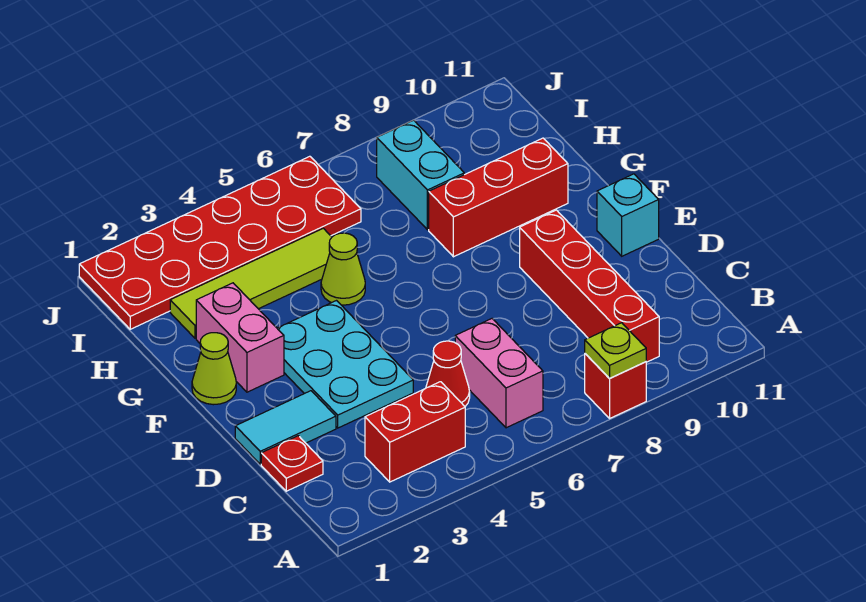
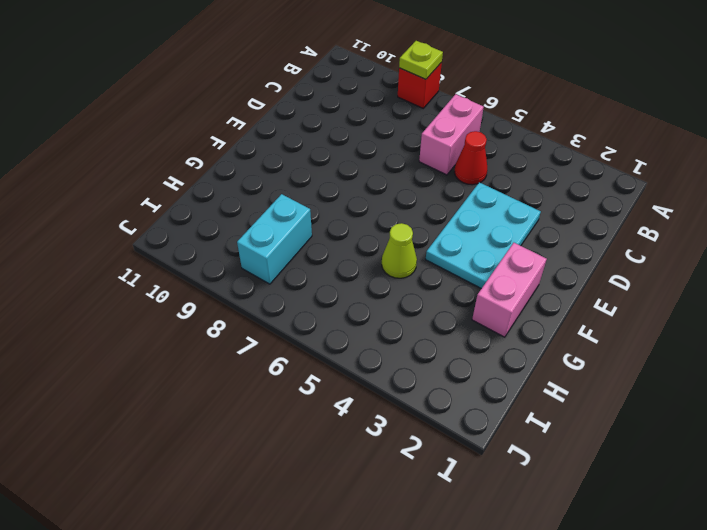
none -> red 1x2 brick [365,382,465,482]
none -> red 1x4 brick [520,210,659,362]
none -> red 1x1 plate [261,436,323,491]

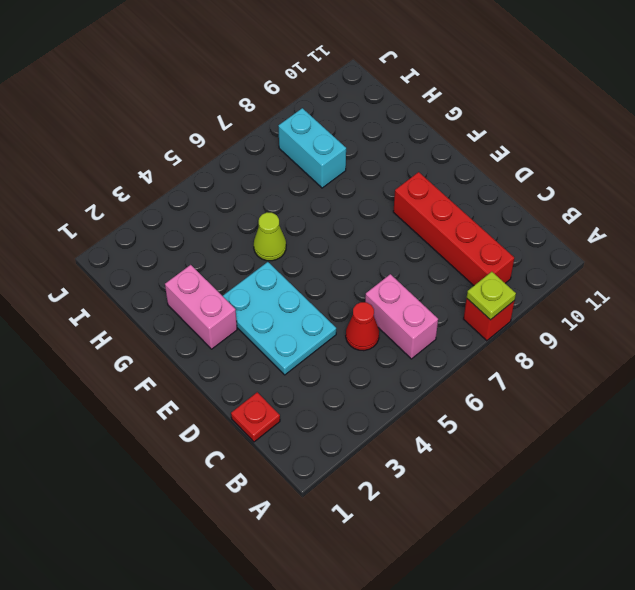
none -> red 1x2 brick [365,382,465,482]
none -> cyan 1x2 tile [235,391,336,464]
none -> cyan 1x1 brick [597,174,659,256]

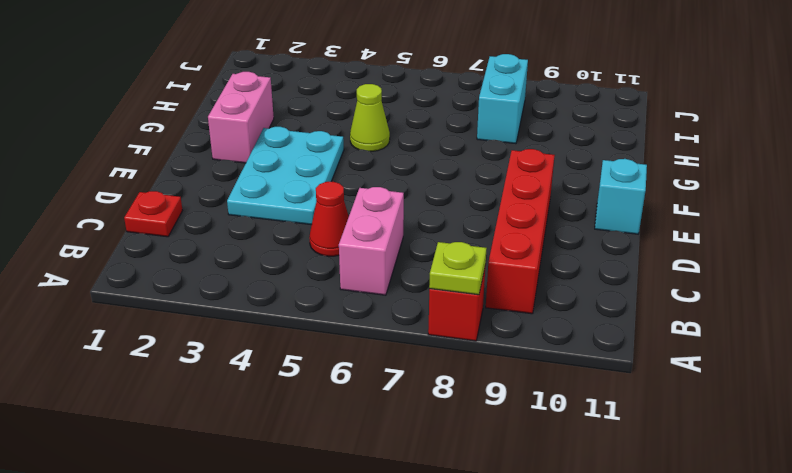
none -> red 1x2 brick [365,382,465,482]
none -> cyan 1x2 tile [235,391,336,464]
none -> lime 1x1 cone [192,333,236,405]

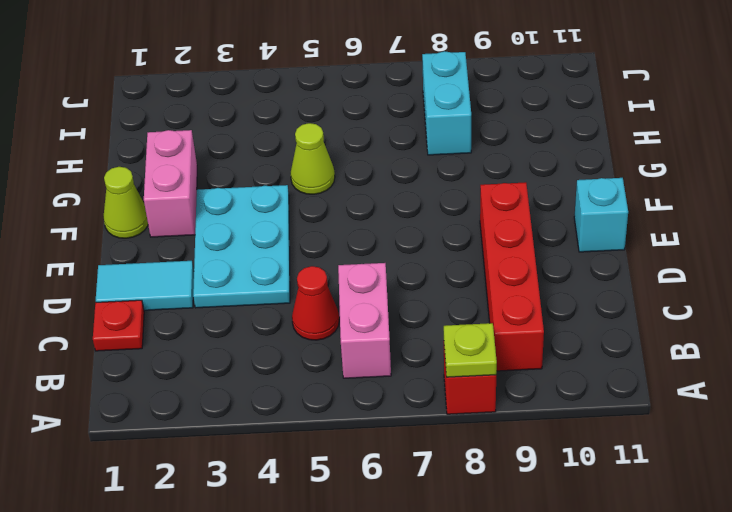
none -> red 1x2 brick [365,382,465,482]
none -> red 1x3 brick [429,138,568,257]
none -> lime 1x4 tile [170,228,332,338]

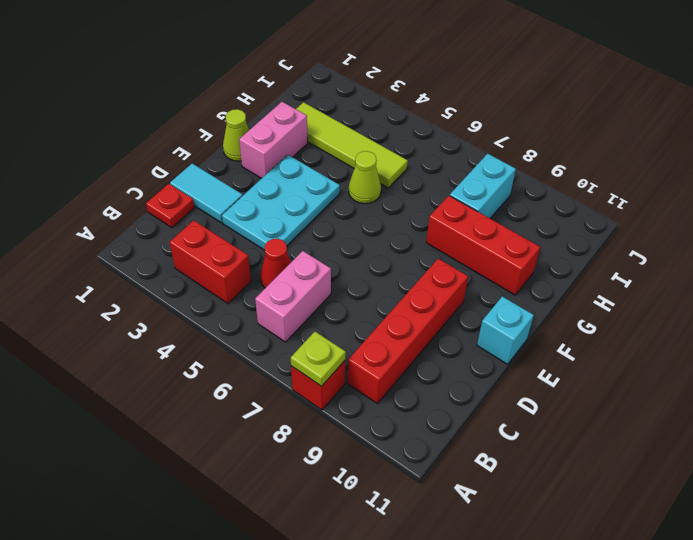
none -> red 2x6 plate [79,156,361,329]

